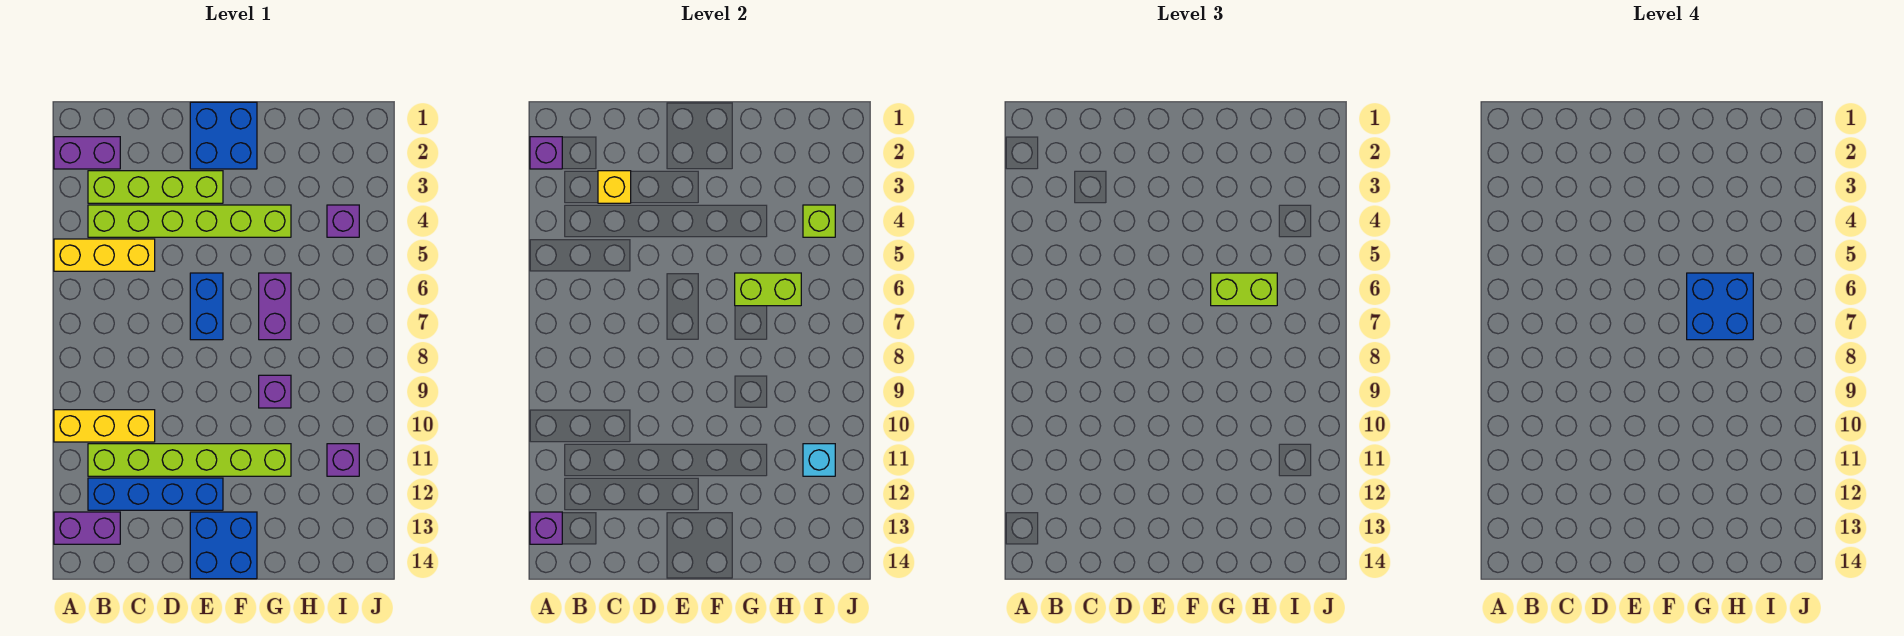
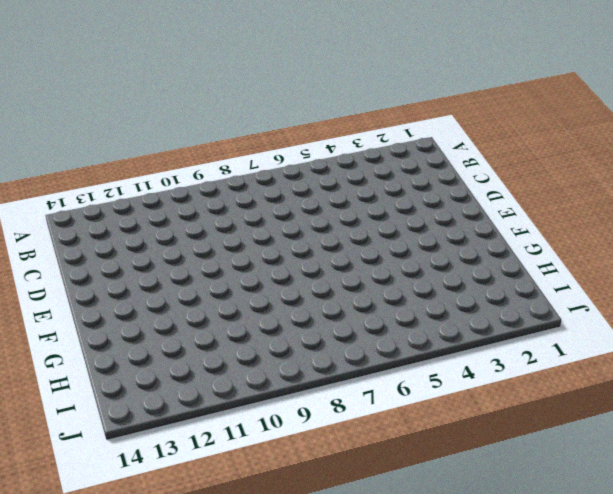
none -> purple 1x2 brick [54,137,120,169]
none -> yellow 1x3 brick [54,239,155,271]
none -> yellow 1x3 brick [54,410,155,442]

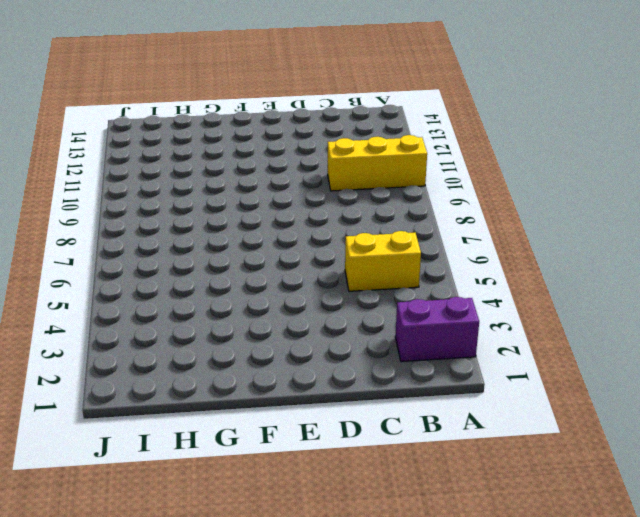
yellow 1x2 brick [345,231,421,291] -> yellow 1x3 brick [54,239,155,271]
none -> purple 1x2 brick [54,512,120,544]
none -> lime 1x4 brick [88,171,223,203]
none -> lime 1x6 brick [88,205,291,237]

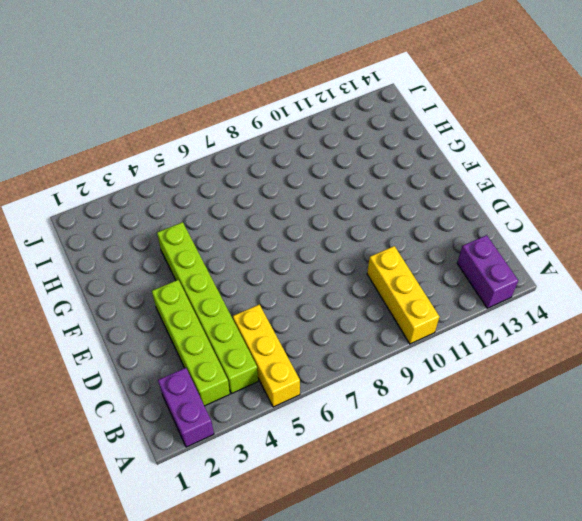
none -> lime 1x6 brick [88,444,291,476]
none -> blue 1x4 brick [88,478,223,510]
none -> blue 2x2 brick [190,102,257,169]

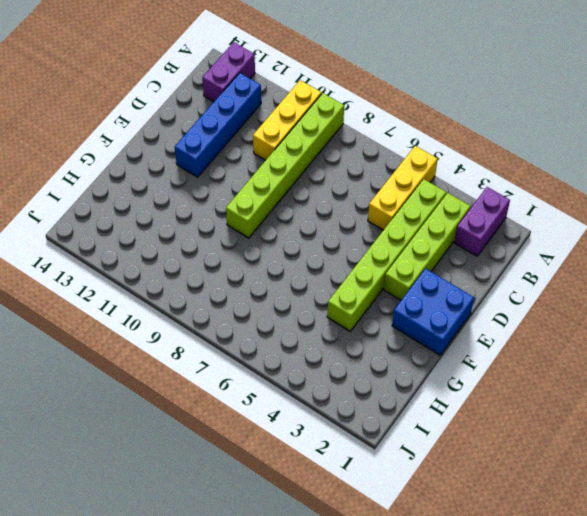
lime 1x6 brick [226,93,344,238] -> lime 1x6 brick moved to [88,444,291,476]
none -> blue 1x2 brick [190,273,223,340]
none -> blue 2x2 brick [190,512,257,579]
none -> purple 1x2 brick [259,273,291,340]

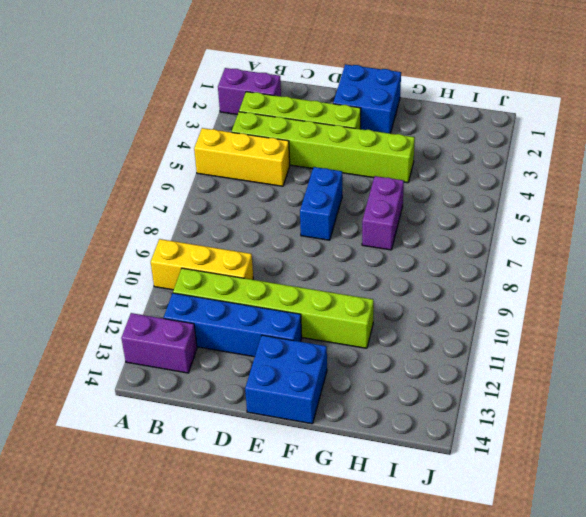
none -> purple 1x1 brick [259,375,291,408]
none -> purple 1x1 brick [327,205,359,237]
none -> purple 1x1 brick [327,444,359,476]

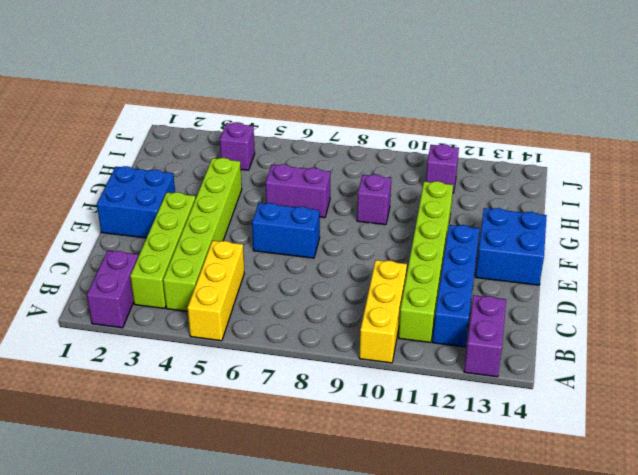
none -> purple 1x1 brick [530,137,562,169]
none -> purple 1x1 brick [530,512,562,544]
none -> yellow 1x1 brick [598,171,631,203]

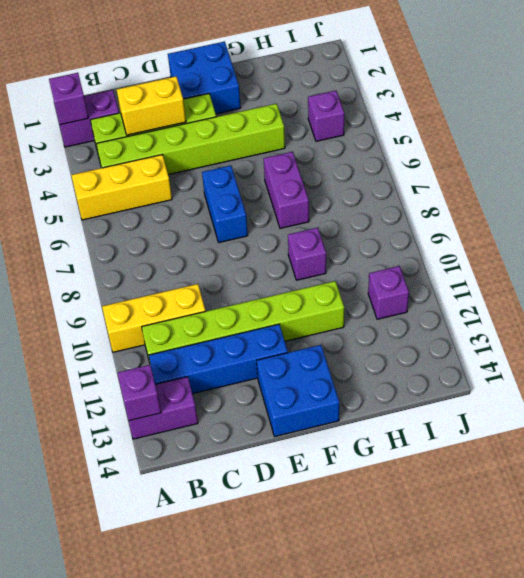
yellow 1x2 brick [117,76,186,135] -> yellow 1x1 brick [598,171,631,203]
none -> lime 1x2 brick [735,273,801,306]
none -> lime 1x1 brick [803,205,835,237]
none -> cyan 1x1 brick [803,444,835,476]

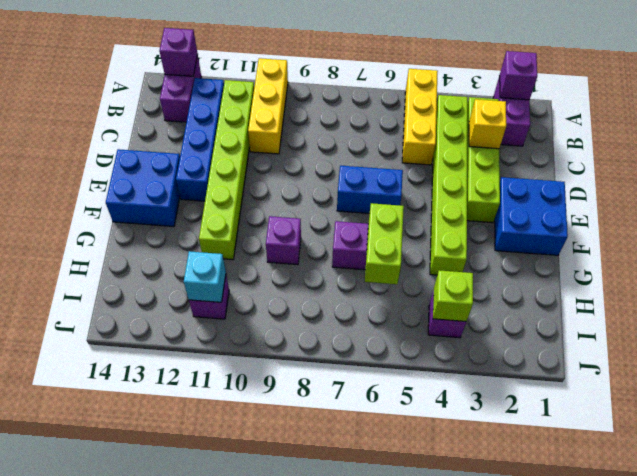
none -> lime 1x2 brick [1211,273,1277,306]
none -> blue 2x2 brick [1687,273,1753,340]

